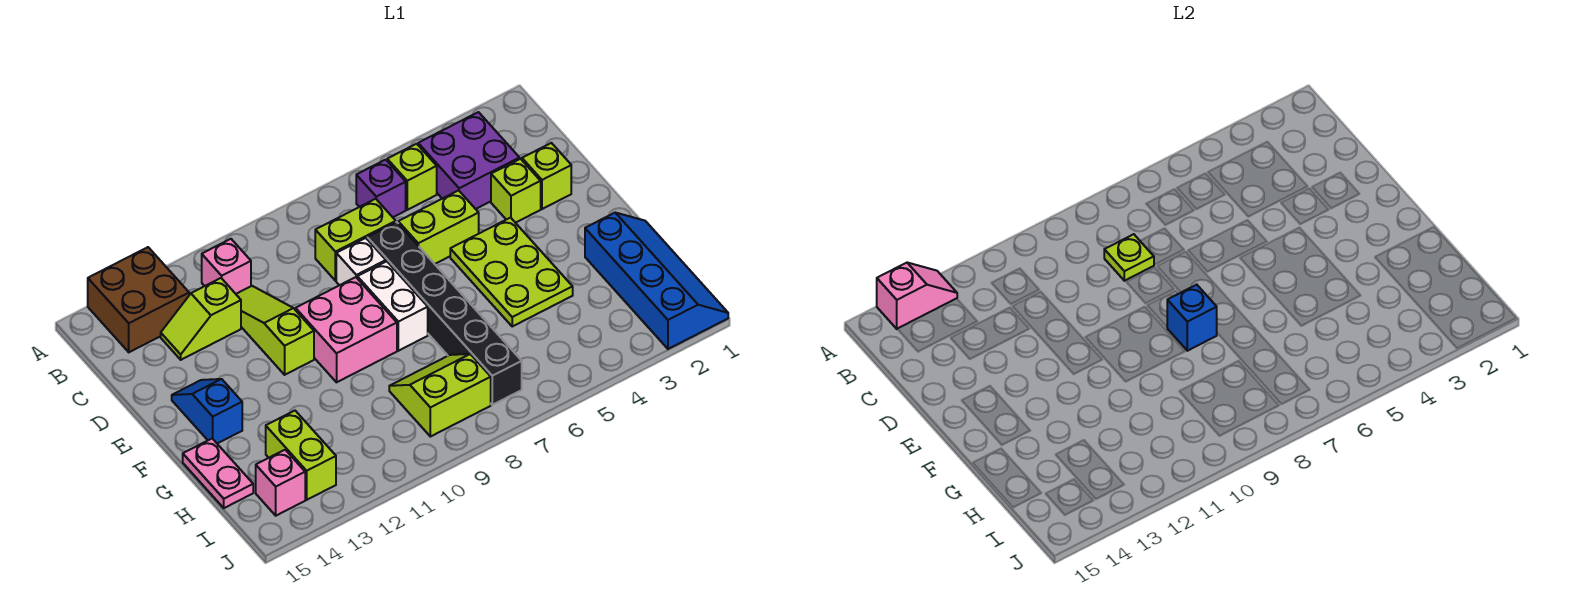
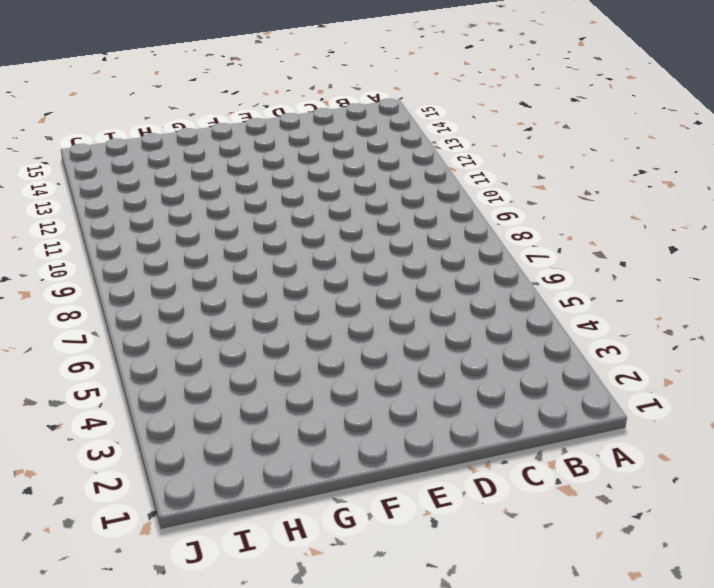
none -> brown 2x2 brick [88,247,189,352]
none -> purple 2x2 brick [418,112,520,209]
none -> lime 1x1 brick [387,144,437,210]

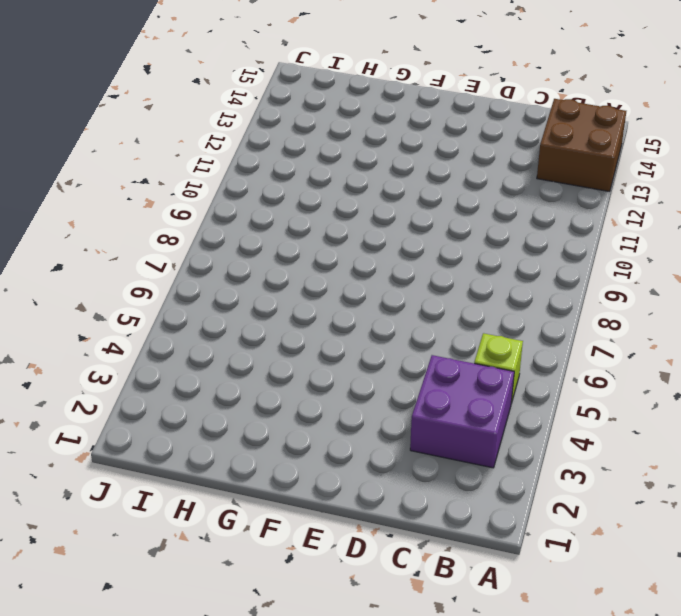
none -> purple 1x1 brick [356,160,406,217]
none -> pink 1x1 brick [202,239,251,294]
none -> lime 1x2 brick [315,199,396,281]

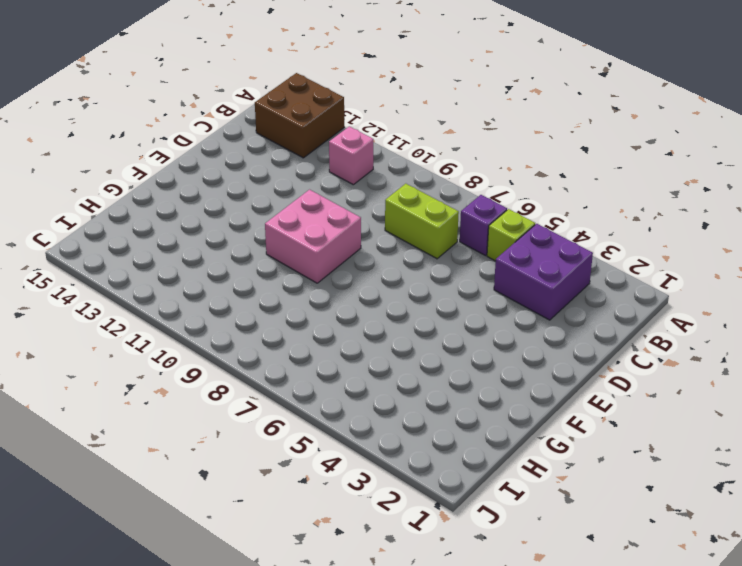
none -> lime 1x3 slope [236,286,314,375]
none -> lime 1x2 slope [161,278,241,360]
none -> lime 1x1 brick [522,143,571,209]

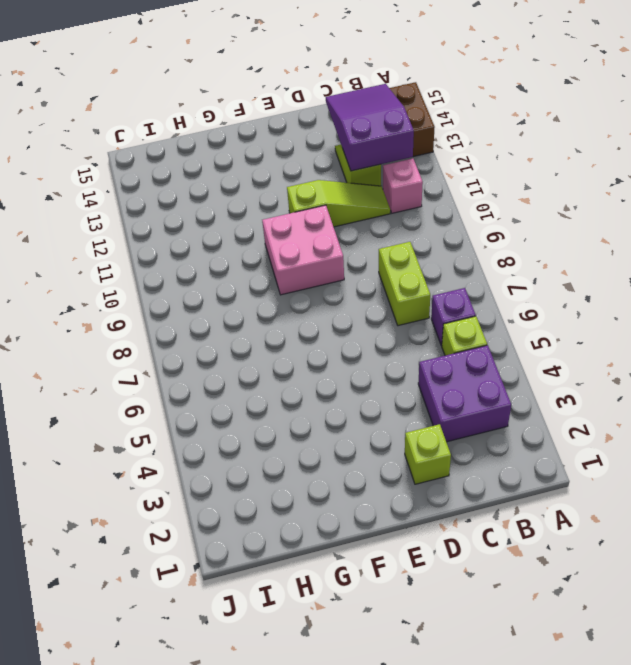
purple 2x3 slope [326,84,414,171] -> none
none -> lime 1x1 brick [491,159,541,223]
none -> lime 1x2 brick [398,190,479,264]
none -> black 1x6 brick [367,222,522,405]

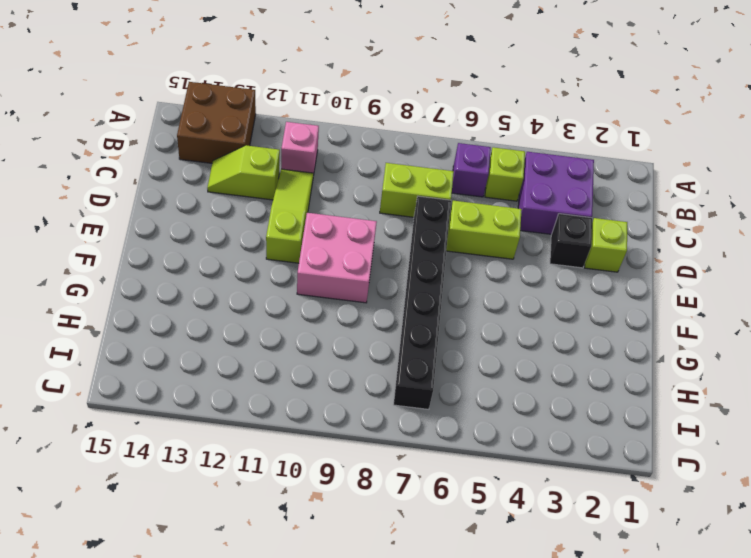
black 1x1 brick [550,214,592,268] -> lime 1x1 brick [491,159,541,223]
none -> white 1x1 brick [336,238,386,285]
none -> lime 2x3 plate [450,218,573,326]
none -> white 1x2 brick [357,261,428,351]

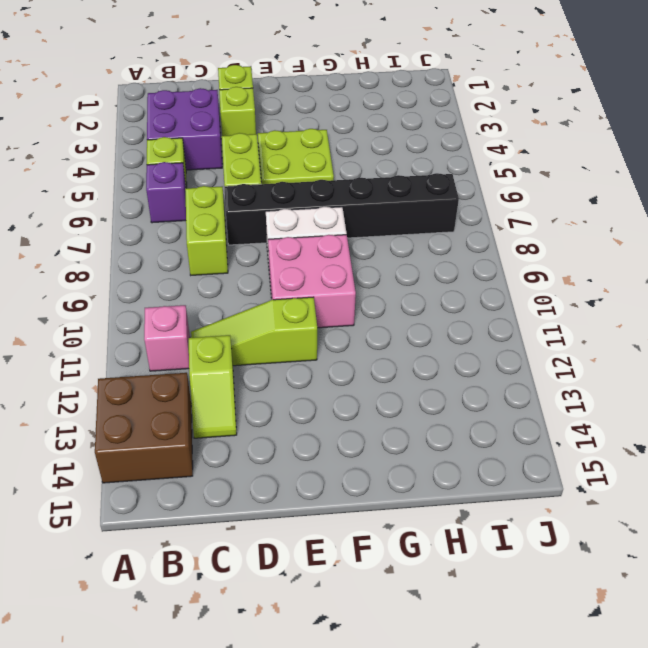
lime 2x2 plate [258,129,334,184] -> lime 2x3 plate [450,218,573,326]
none -> white 1x1 brick [336,238,386,285]
none -> blue 1x2 slope [172,379,242,443]
none -> blue 2x4 slope [585,213,728,349]

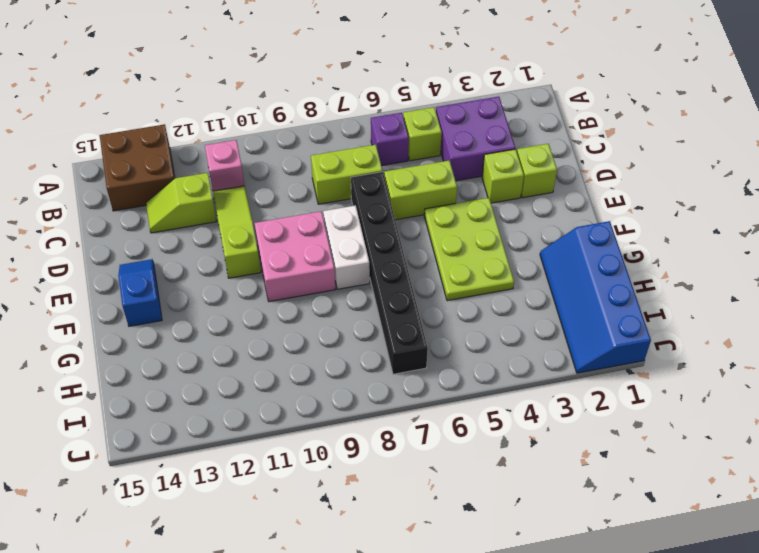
blue 2x4 slope [540,221,651,373] -> blue 2x4 slope turned to [585,213,728,349]
none -> white 1x1 brick [336,238,386,285]
none -> pink 1x2 plate [183,439,253,508]
none -> lime 2x2 slope [389,354,491,437]

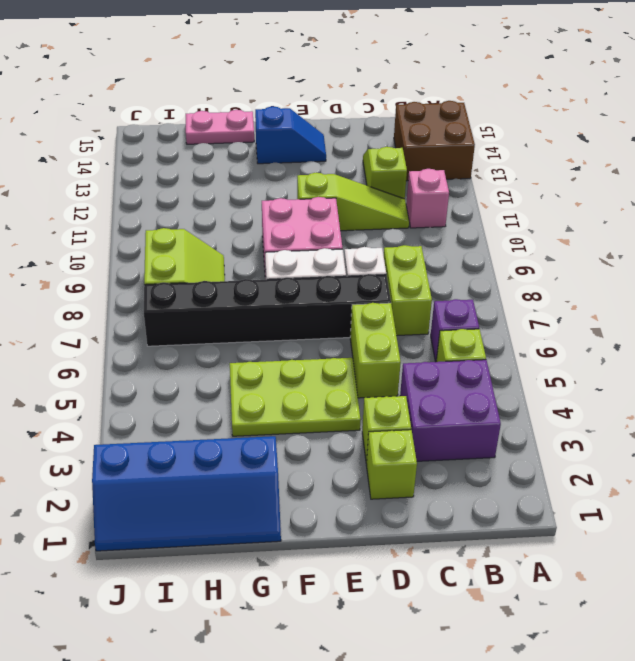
none -> lime 1x2 brick [266,411,336,500]
none -> pink 1x1 brick [256,450,305,516]
none -> pink 1x2 slope [877,263,957,329]

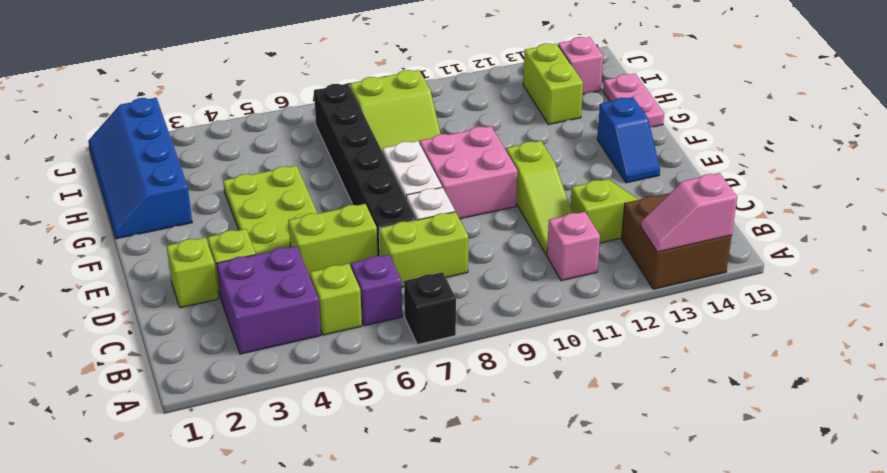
black 1x1 brick [404,272,456,344] -> none
none -> lime 1x1 plate [1104,234,1154,281]
none -> blue 1x1 brick [1167,285,1217,351]

